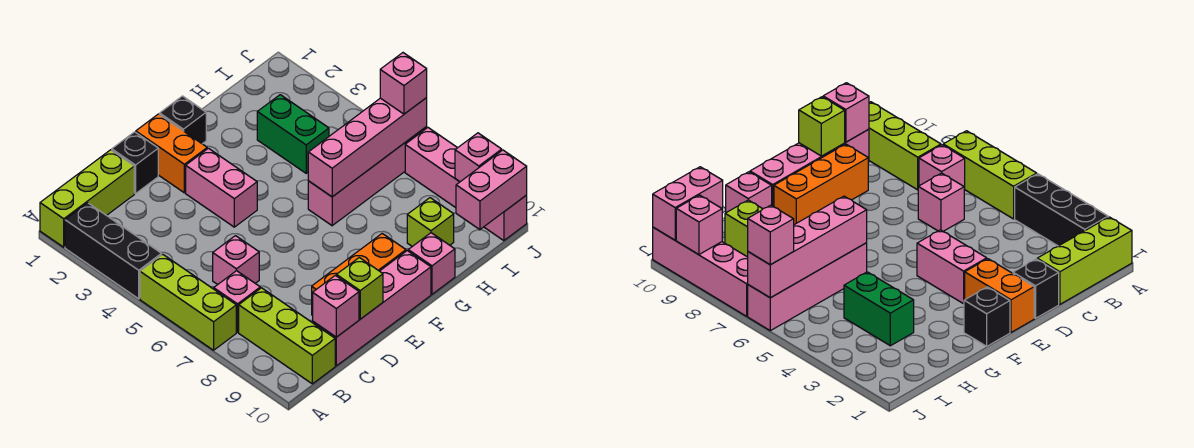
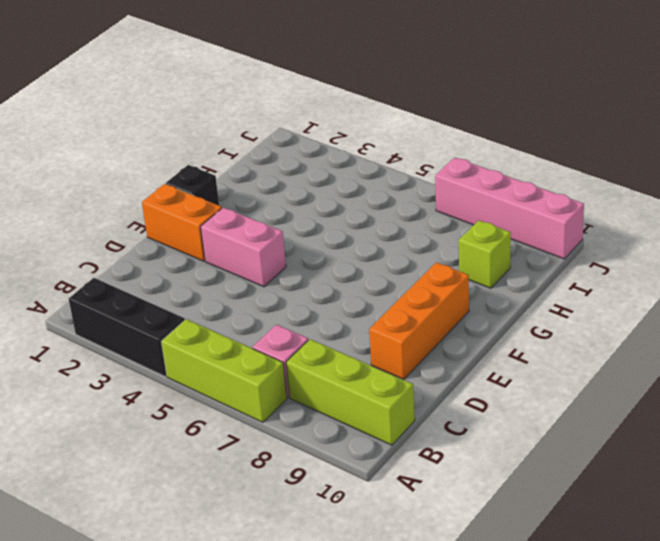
none -> lime 1x3 brick [40,150,134,247]
none -> pink 1x1 brick [213,236,259,285]
none -> pink 1x4 brick [313,251,431,366]

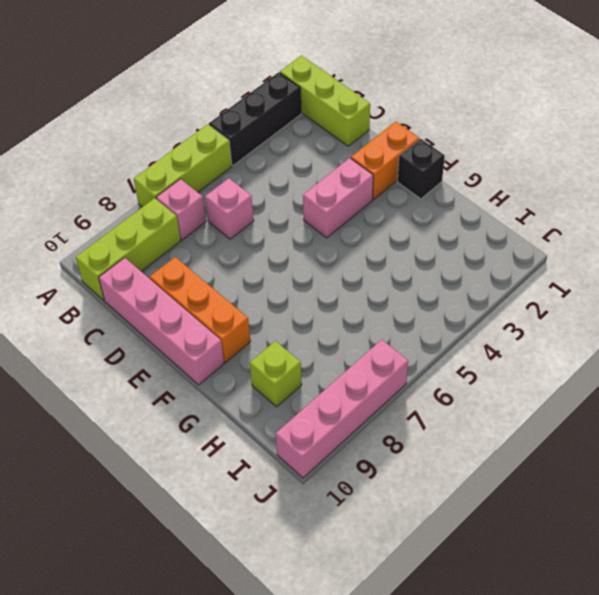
none -> black 1x1 brick [112,132,158,194]
none -> pink 1x4 brick [308,127,427,226]
none -> pink 1x1 brick [408,233,455,294]

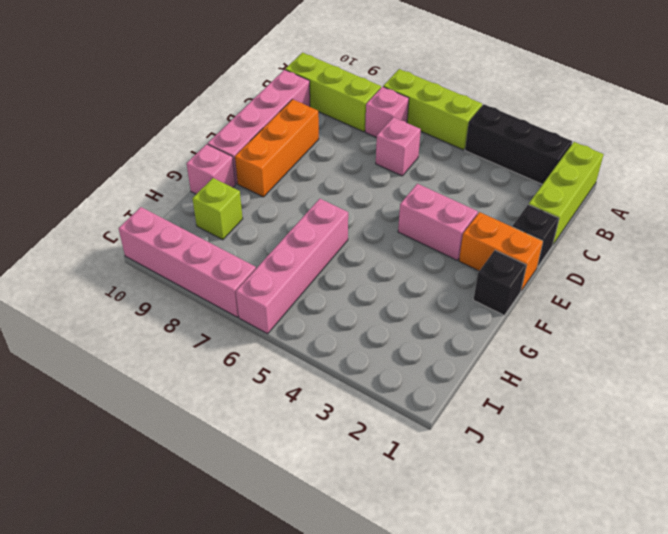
none -> green 1x2 brick [257,95,329,173]
none -> pink 1x1 brick [313,275,359,337]
none -> lime 1x1 brick [336,258,383,319]

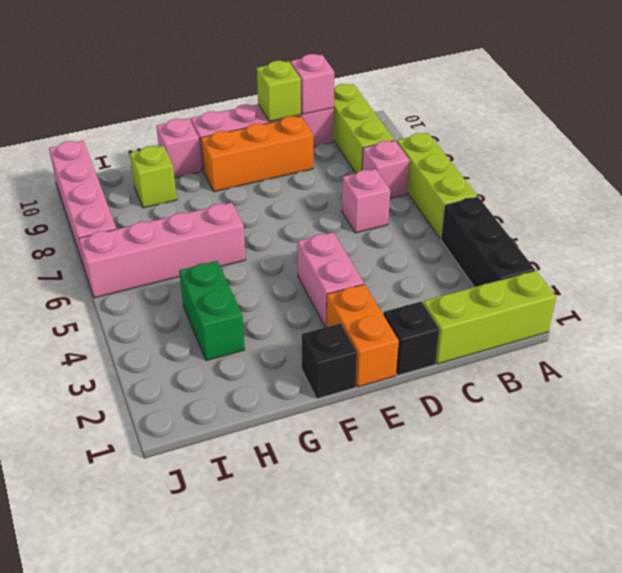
none -> pink 1x4 brick [308,98,427,197]
none -> pink 1x2 brick [456,150,527,230]
none -> pink 1x1 brick [455,133,502,182]

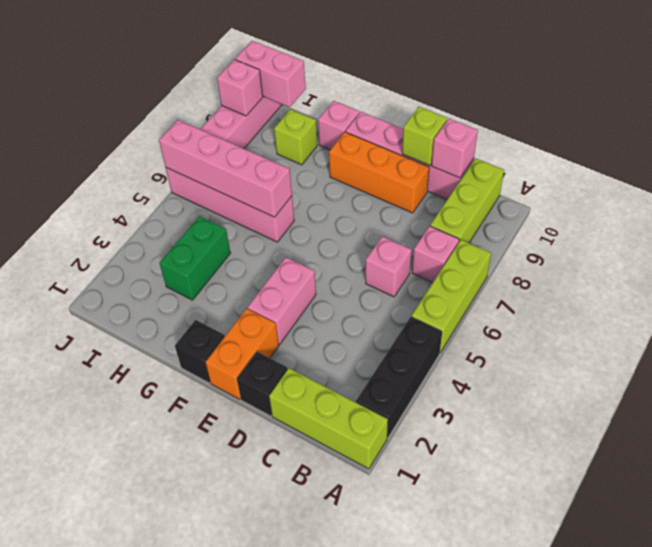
none -> pink 1x1 brick [380,53,427,114]

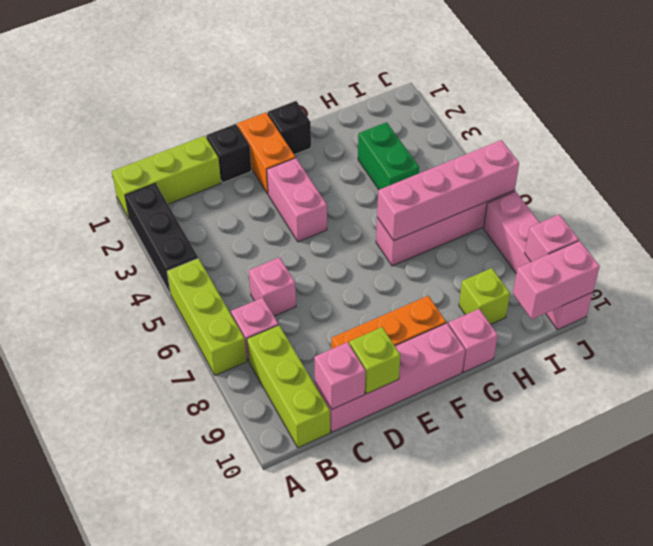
none -> pink 1x1 brick [380,53,427,114]

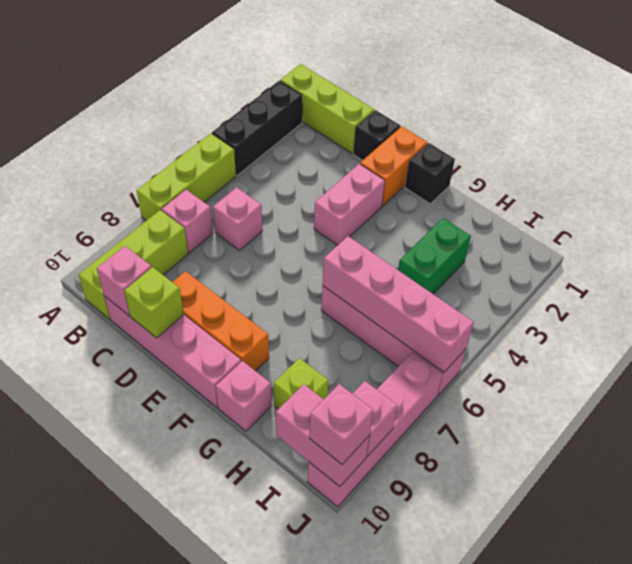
pink 1x1 brick [309,384,373,464] -> pink 1x1 brick moved to [380,53,427,114]

